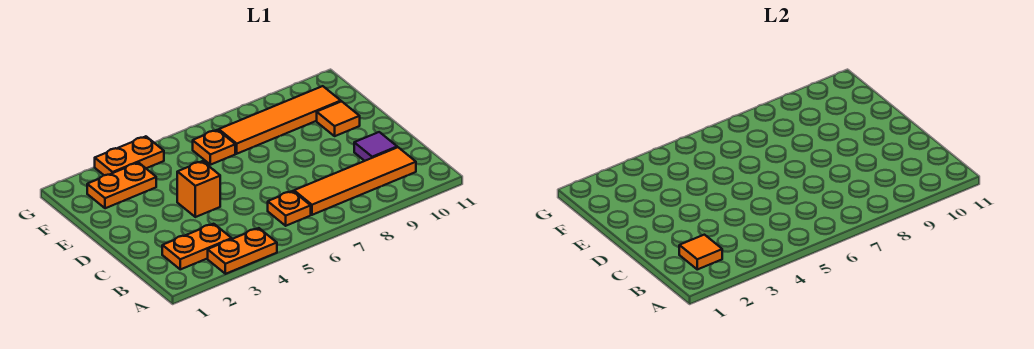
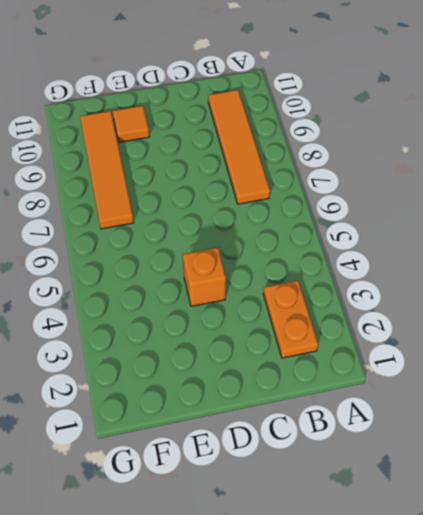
none -> orange 1x2 plate [208,228,277,274]
none -> orange 1x1 plate [268,191,311,226]
none -> purple 1x1 tile [354,132,397,161]

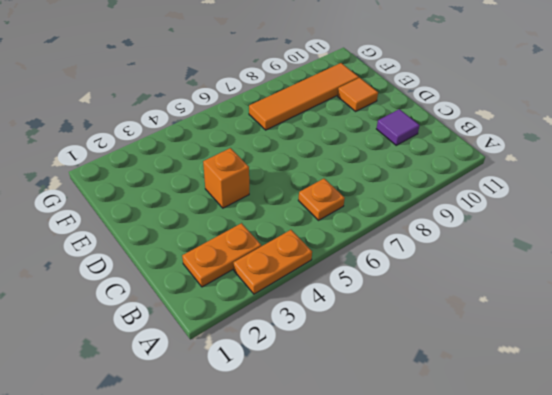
none -> orange 1x4 tile [294,147,416,215]
none -> orange 1x2 plate [87,163,156,208]
none -> orange 1x1 plate [193,130,235,165]

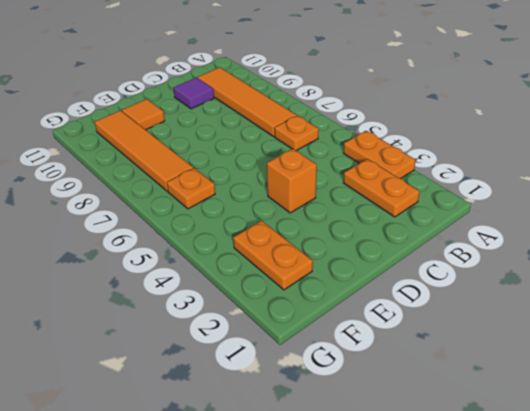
none -> orange 1x2 plate [95,136,164,175]
none -> orange 1x1 tile [679,235,722,269]

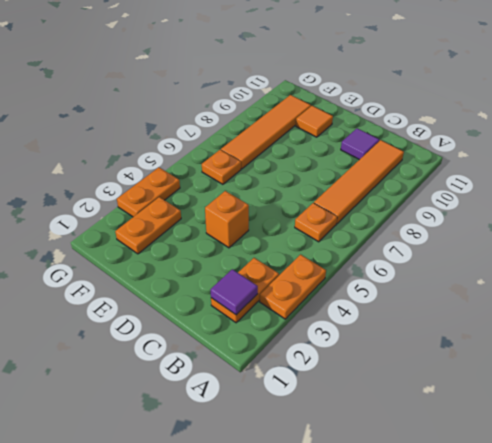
purple 1x1 tile [210,269,258,315] -> orange 1x1 tile [679,235,722,269]

